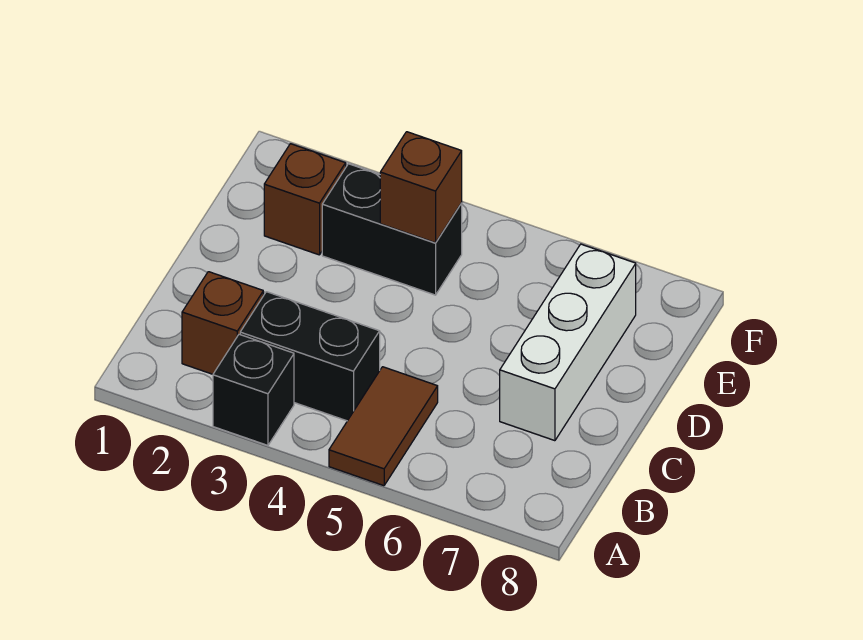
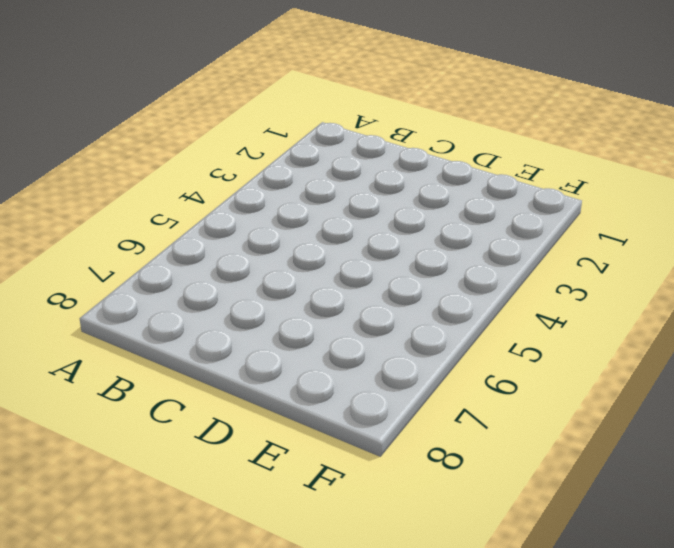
none -> black 1x1 brick [213,334,294,445]
none -> brown 1x2 tile [329,367,438,486]

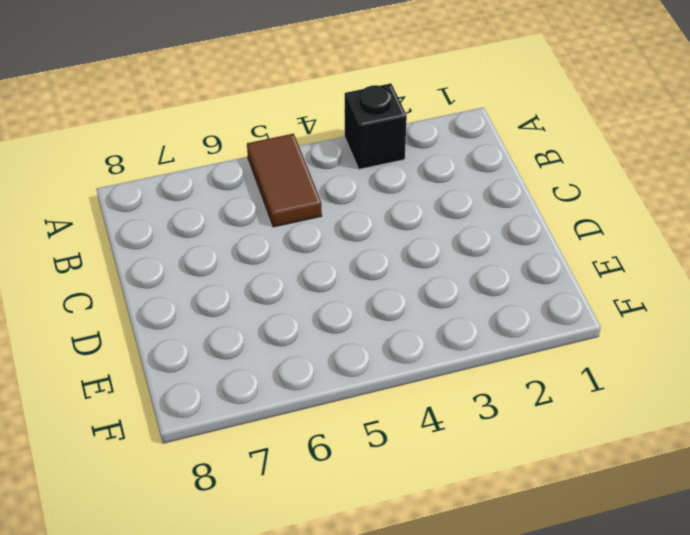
none -> brown 1x1 brick [182,272,263,374]
none -> black 1x2 brick [240,292,380,421]

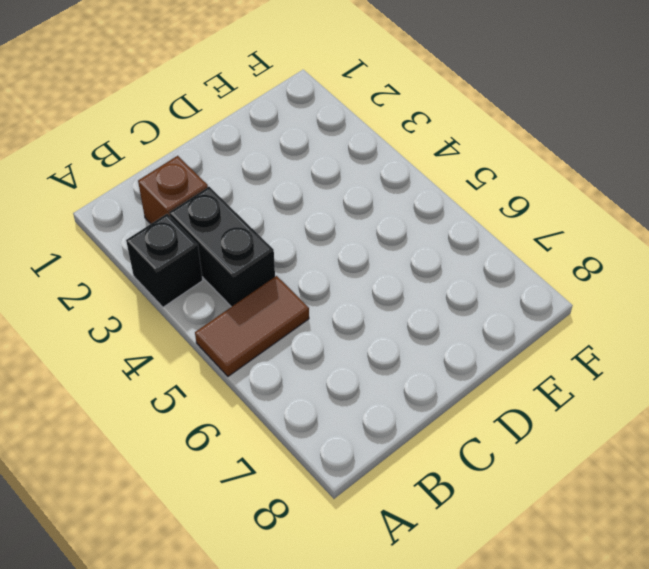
none -> white 1x3 brick [500,244,636,441]
none -> brown 1x1 brick [264,144,346,255]

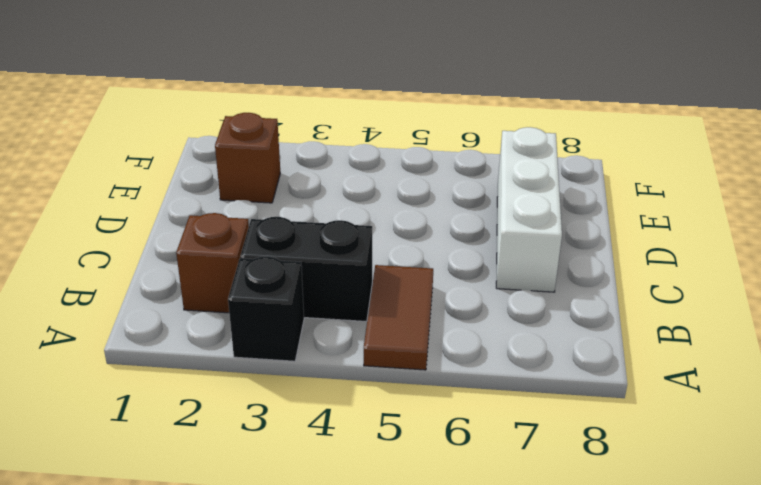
none -> black 1x2 brick [322,164,462,295]
none -> brown 1x1 brick [380,132,462,243]

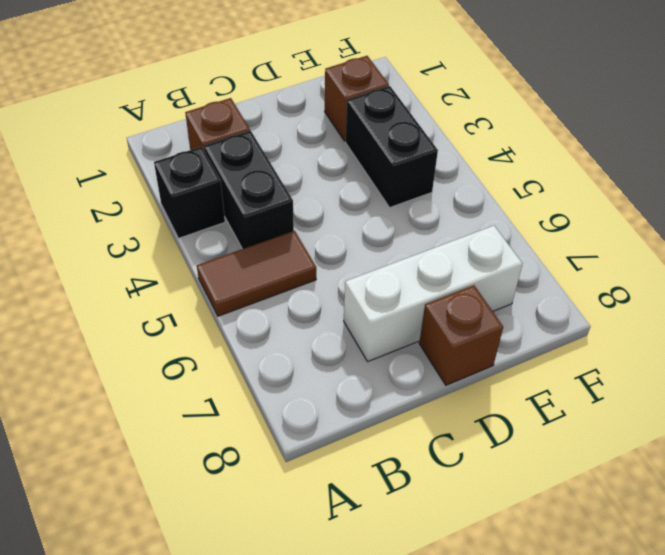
brown 1x1 brick [419,285,503,385] -> brown 1x1 brick moved to [380,132,462,243]

